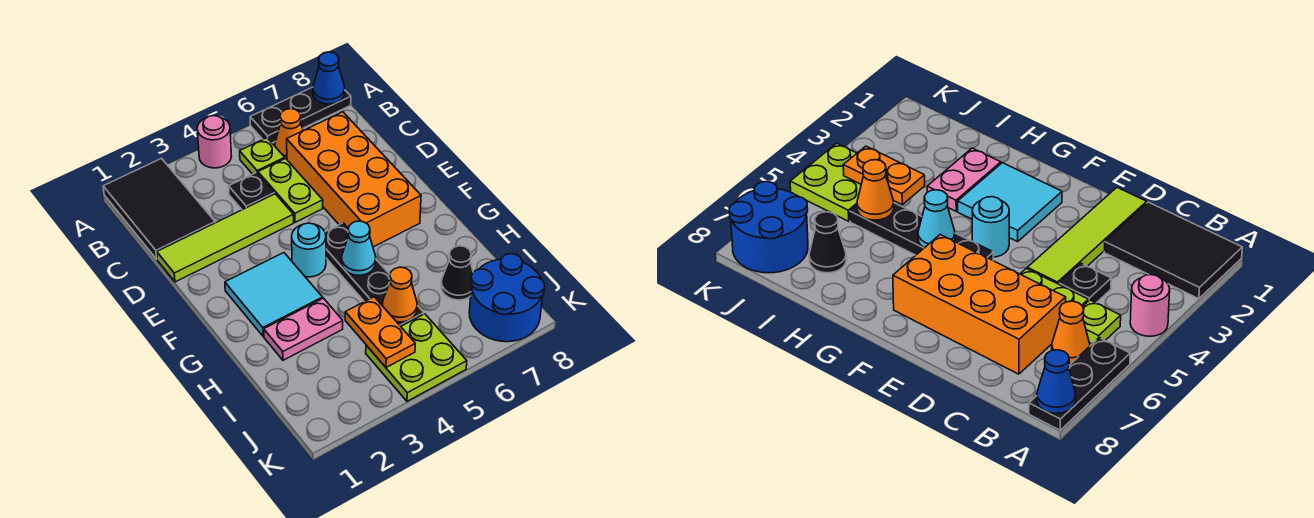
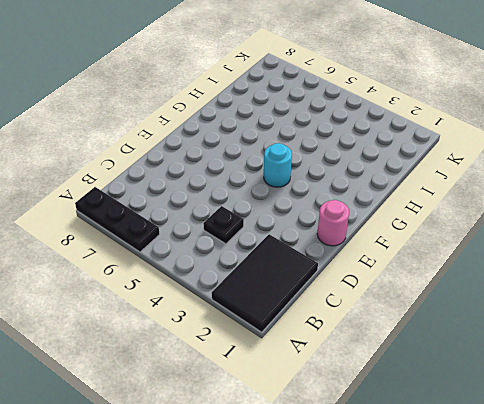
pink 1x1 round brick [317,200,349,246] -> pink 1x1 round brick moved to [197,116,231,168]
none -> lime 1x1 plate [240,138,285,174]
none -> orange 1x1 cone [275,109,303,159]
none -> lime 1x2 plate [258,159,323,222]

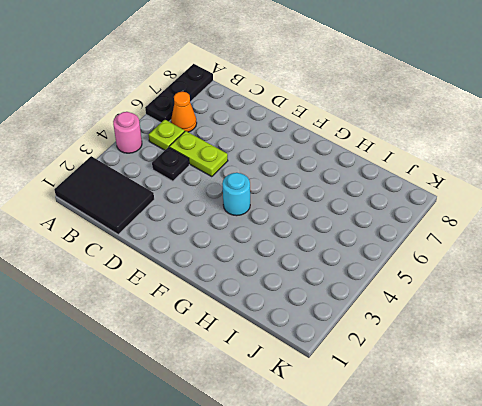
none -> orange 2x4 brick [287,112,421,247]
none -> lime 1x4 tile [157,194,294,282]
none -> cyan 2x2 tile [225,253,323,336]

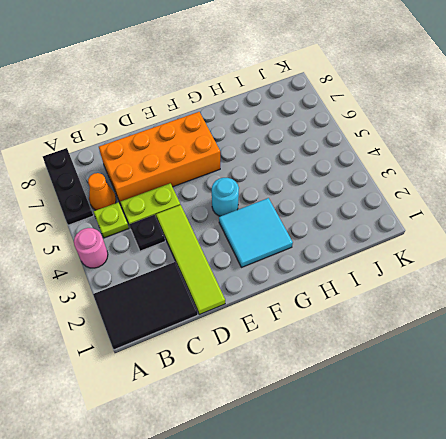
none -> black 1x4 plate [325,223,424,326]
none -> pink 1x2 plate [264,298,343,360]
none -> black 1x1 cone [441,246,473,300]

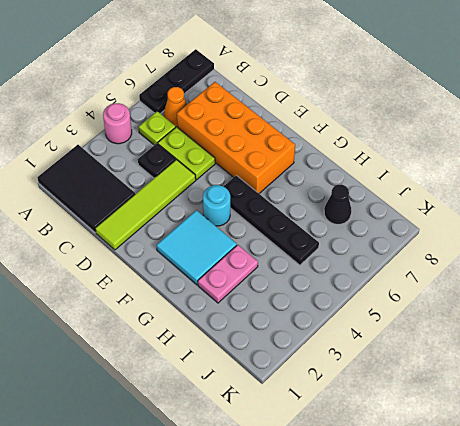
none -> lime 2x2 plate [366,314,467,401]
none -> blue 2x2 round brick [469,254,545,342]
none -> blue 1x1 cone [313,52,345,104]

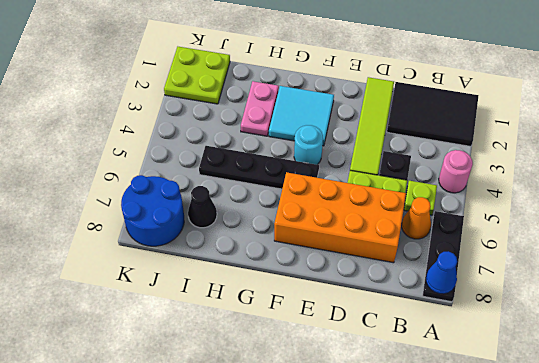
lime 2x2 plate [164,47,230,104] -> lime 2x2 plate moved to [366,314,467,401]
none -> cyan 1x1 cone [342,221,376,275]
none -> orange 1x2 plate [345,297,415,367]
none -> orange 1x1 cone [382,267,417,322]

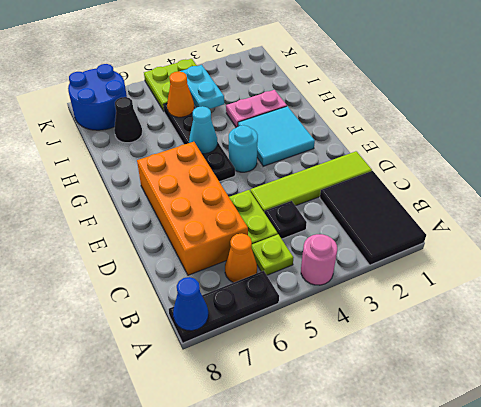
cyan 1x2 plate [180,65,224,109] -> orange 1x2 plate [345,297,415,367]

